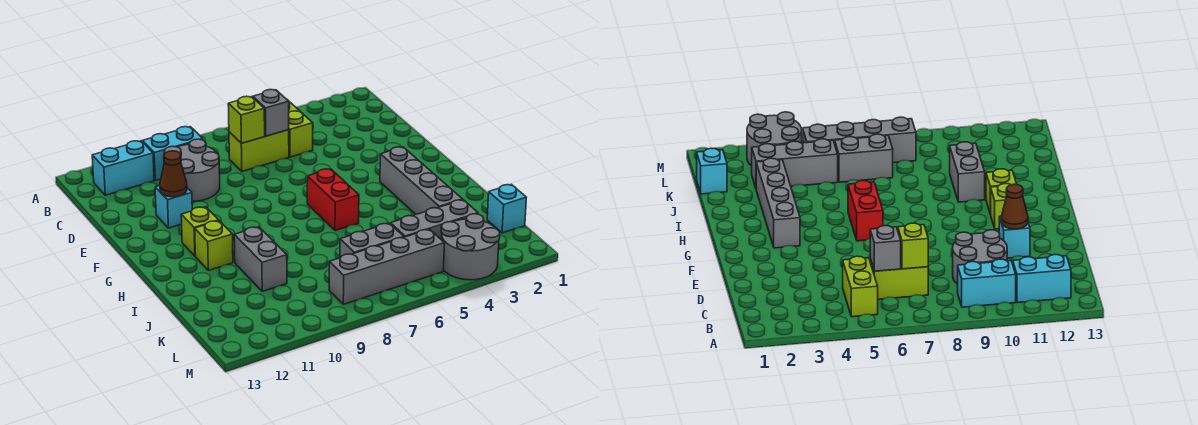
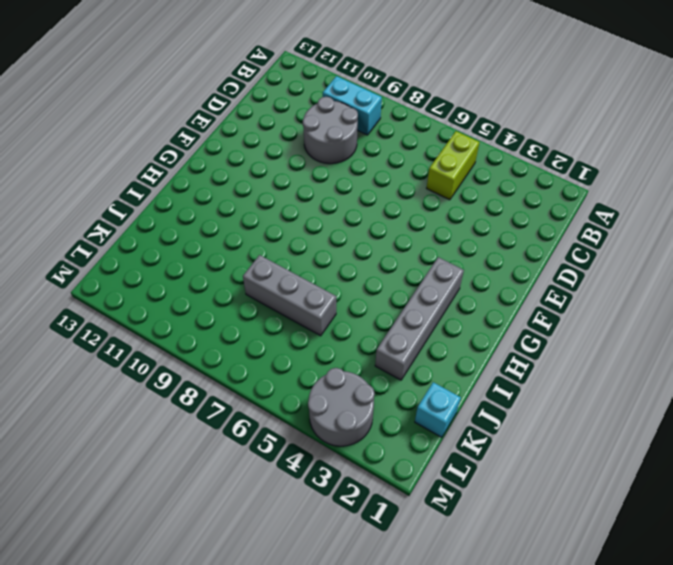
grey 1x3 brick [243,255,336,336] -> grey 1x3 brick moved to [391,200,478,239]
none -> cyan 1x2 brick [92,141,154,195]
none -> lime 1x2 brick [229,130,289,171]
none -> cyan 1x1 brick [155,186,192,228]

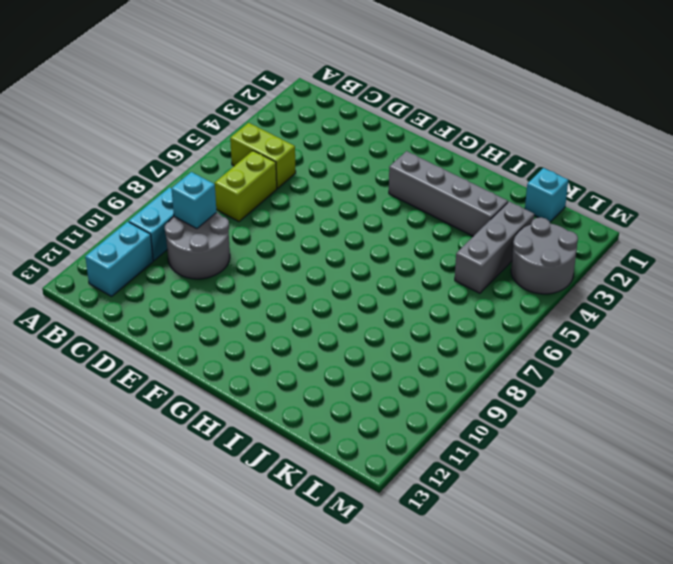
cyan 1x1 brick [171,172,217,229] -> cyan 1x1 brick moved to [155,186,192,228]
none -> red 1x2 brick [307,169,359,231]
none -> lime 1x1 brick [181,207,219,256]
none -> lime 1x1 brick [195,221,233,270]

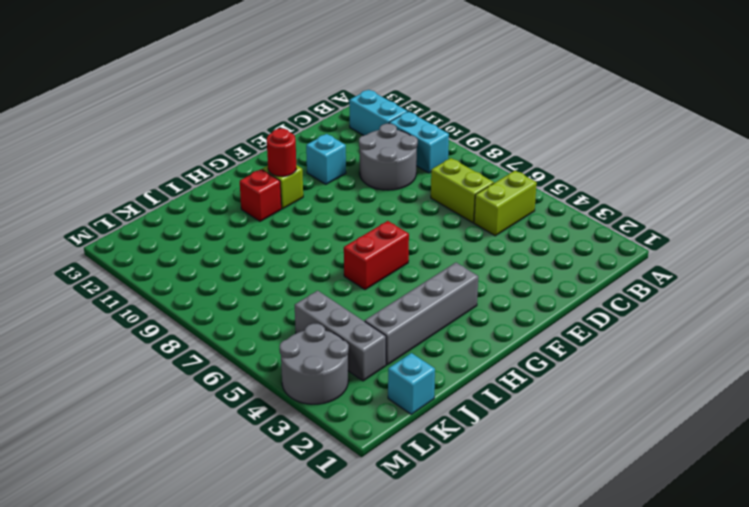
red 1x1 round brick [267,129,296,176] -> none
red 1x1 brick [240,169,281,221] -> lime 1x1 brick [195,221,233,270]
none -> grey 1x2 brick [234,227,287,291]
none -> grey 1x2 brick [340,223,404,258]
none -> grey 1x4 brick [329,229,444,304]

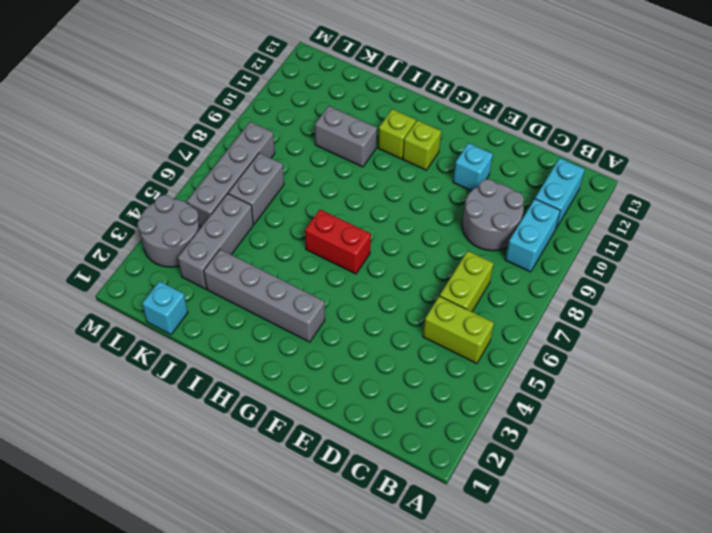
none -> grey 1x1 brick [253,90,289,136]
none -> lime 1x1 brick [228,96,265,143]
none -> brown 1x1 cone [160,151,187,197]

